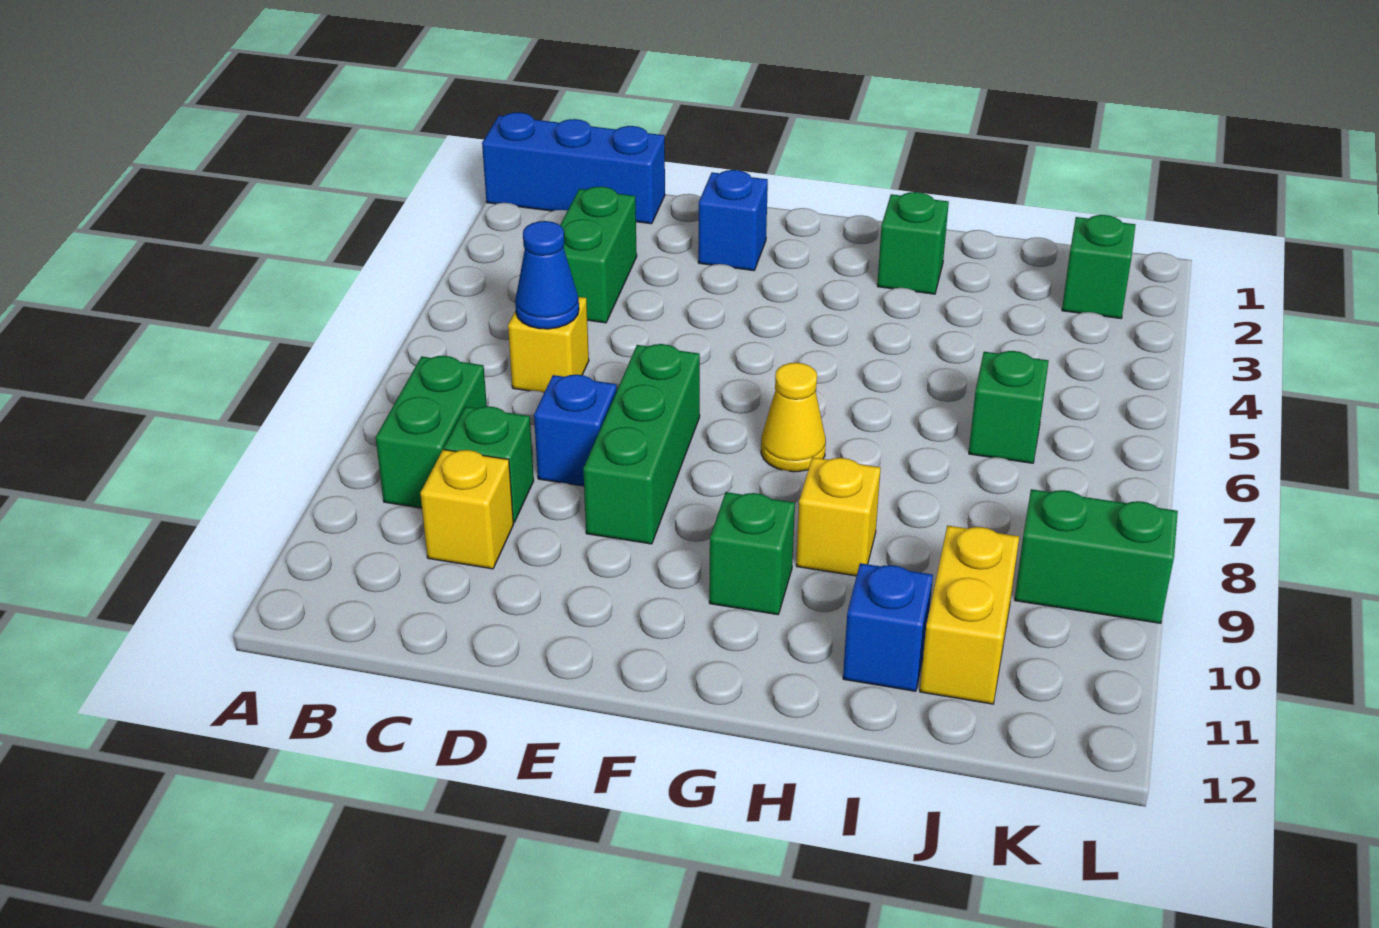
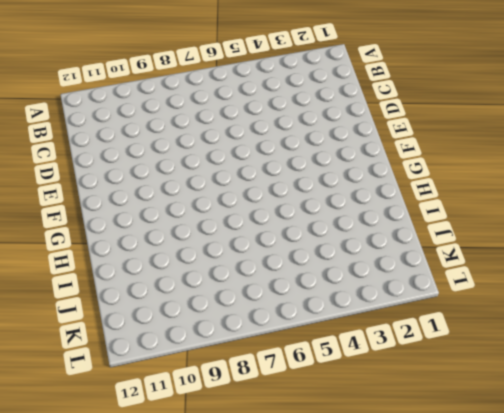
none -> blue 1x3 brick [482,112,665,224]
none -> green 1x2 brick [376,356,487,508]
none -> green 1x2 brick [560,187,637,323]

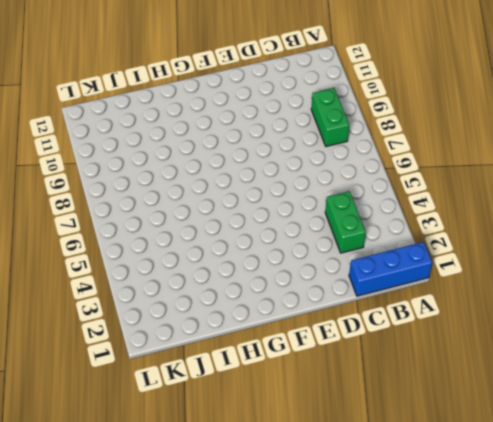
none -> yellow 1x1 brick [508,297,589,393]
none -> green 1x1 brick [444,406,534,522]
none -> yellow 1x1 brick [420,450,514,569]

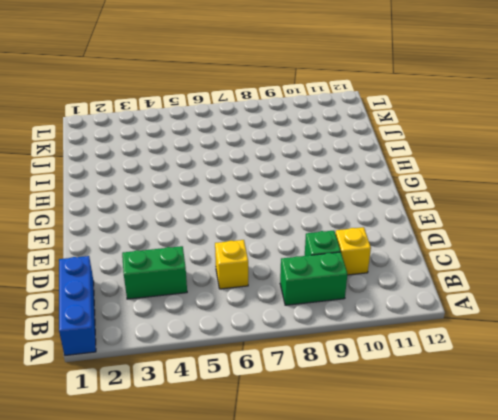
none -> blue 1x1 brick [534,375,617,486]
none -> blue 1x1 brick [698,170,768,271]
none -> green 1x3 brick [583,344,700,544]

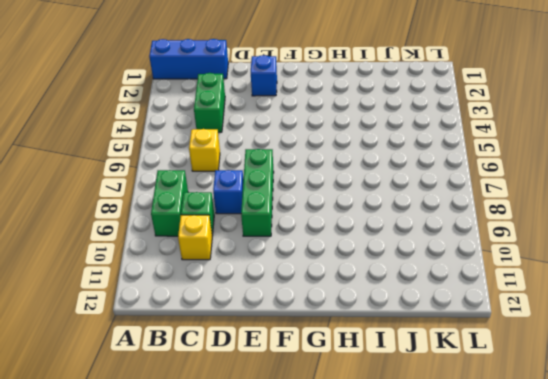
none -> yellow 1x1 cone [761,363,826,472]
none -> green 1x1 brick [709,492,795,615]
none -> green 1x1 brick [877,192,949,294]

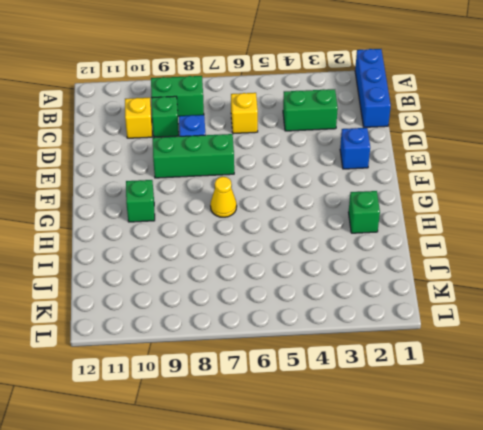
none -> yellow 1x1 brick [796,457,881,576]
none -> blue 1x1 brick [843,563,933,691]
none -> green 1x1 brick [969,351,1049,463]

